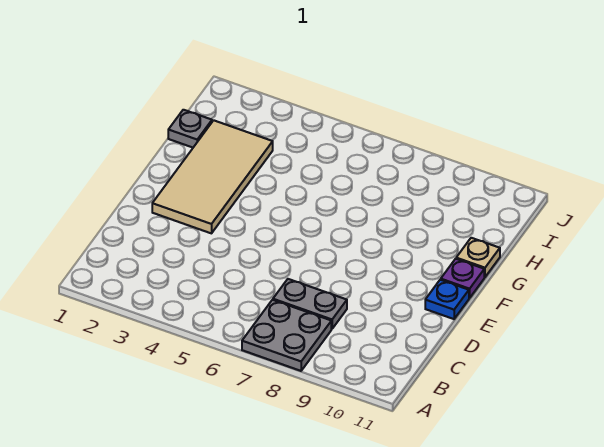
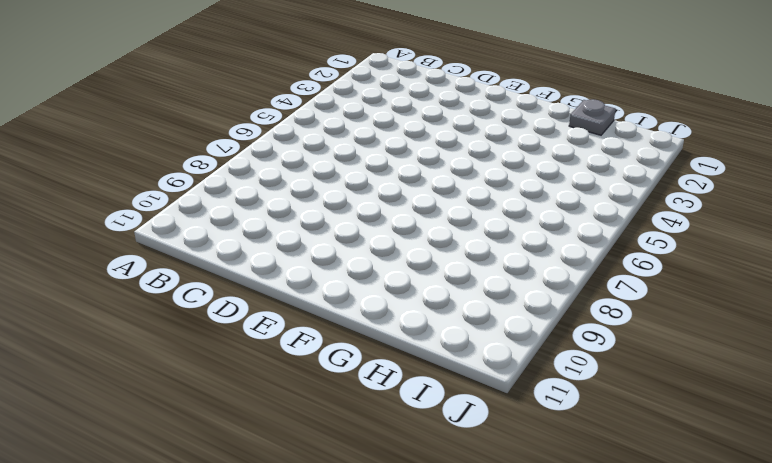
none -> grey 2x2 plate [242,300,331,371]
none -> grey 1x2 plate [273,279,347,329]

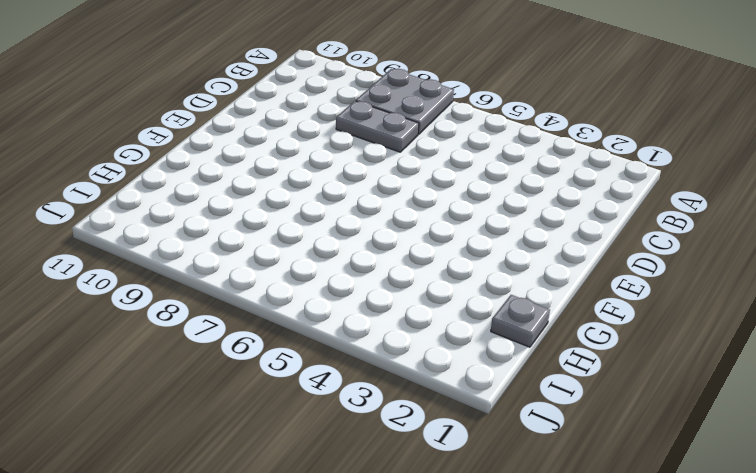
none -> tan 2x4 tile [152,120,273,233]
none -> blue 1x1 plate [425,280,469,319]

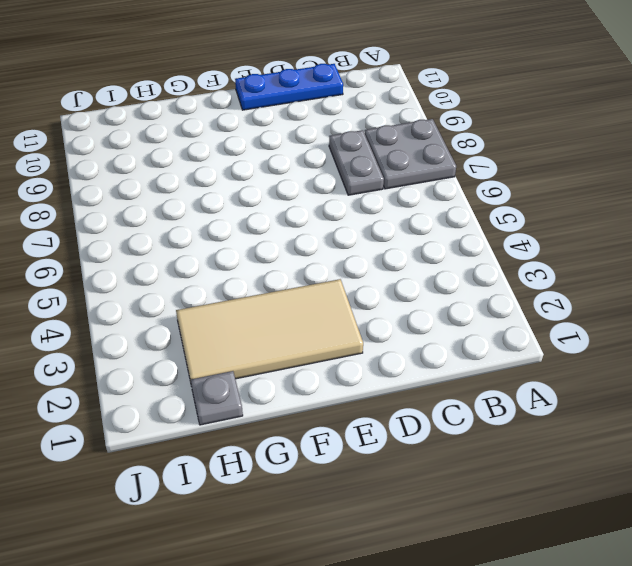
blue 1x3 plate [235,64,343,110] -> blue 1x1 plate [425,280,469,319]
none -> purple 1x1 plate [441,259,484,298]
none -> tan 1x1 plate [456,238,500,277]

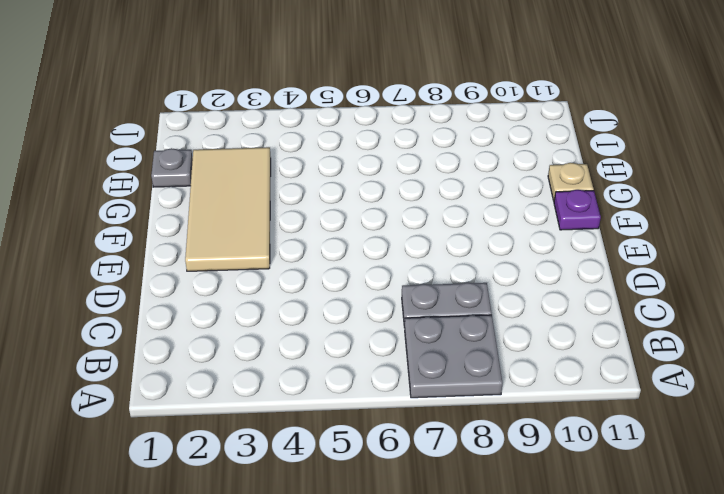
none -> blue 1x1 plate [425,280,469,319]

